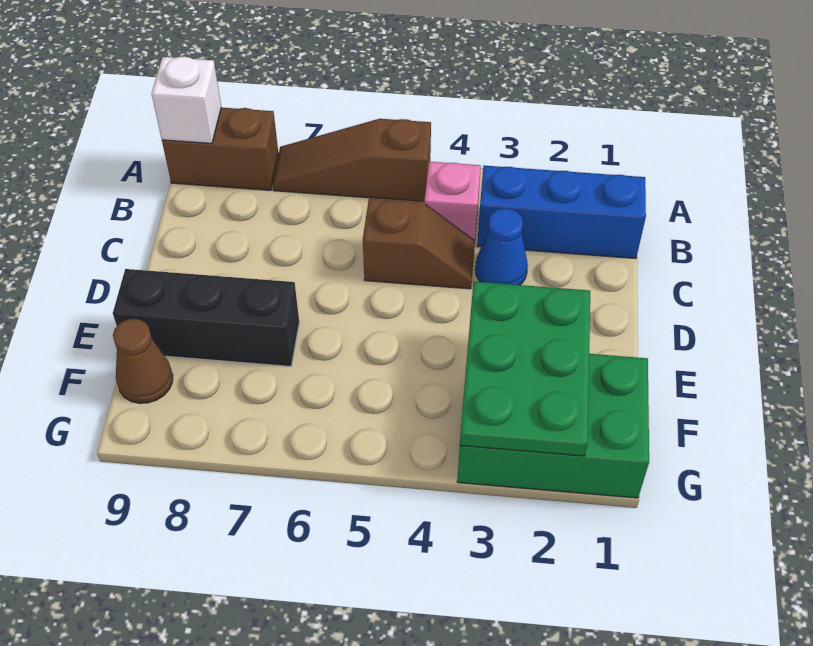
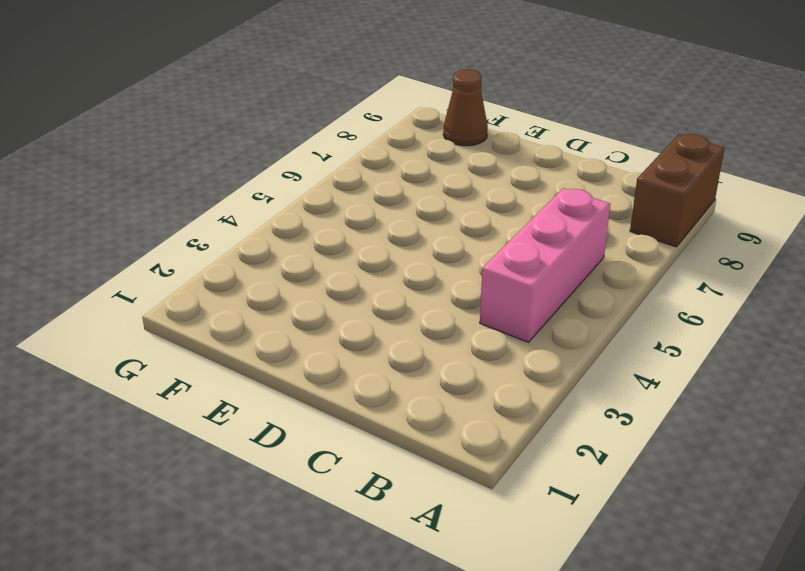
pink 1x3 brick [480,188,610,342] -> pink 1x1 brick [424,162,481,241]
none -> brown 1x3 slope [272,119,431,202]
none -> blue 1x3 brick [477,166,646,258]

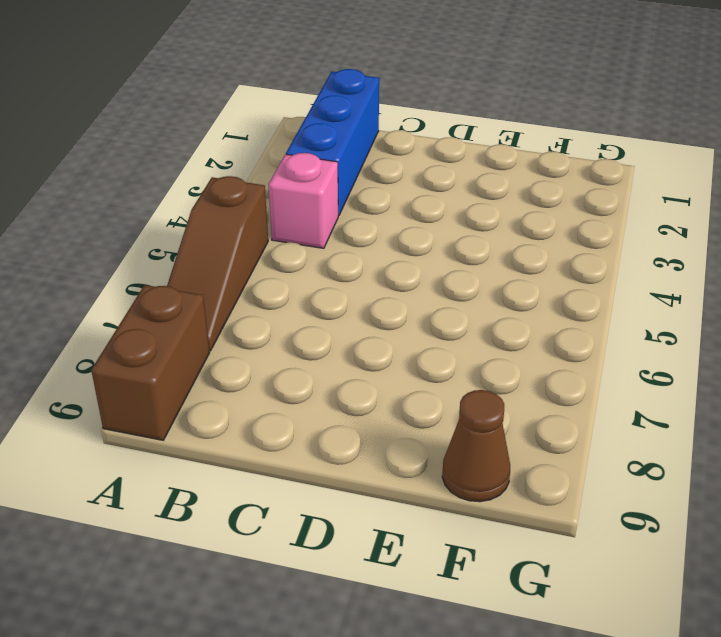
none -> blue 1x1 cone [475,208,528,285]
none -> brown 1x2 slope [363,199,475,289]

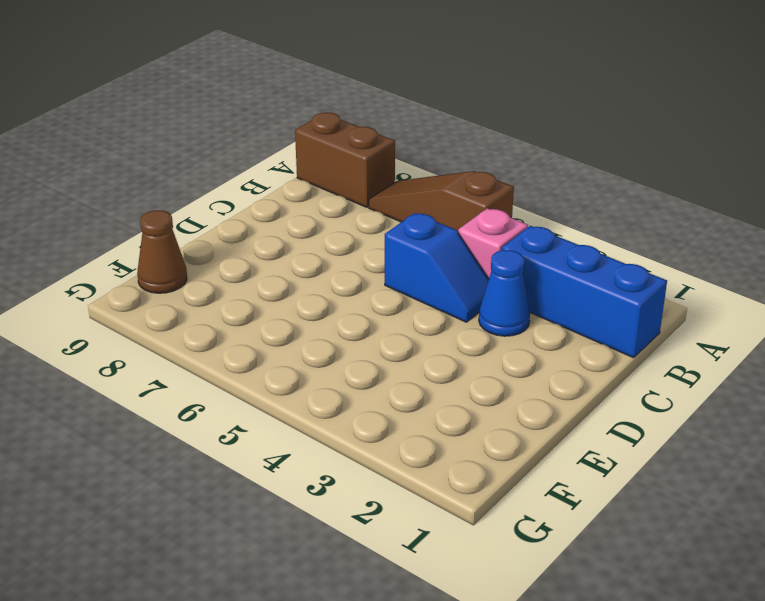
blue 1x2 slope [385,213,489,322] -> brown 1x2 slope [363,199,475,289]
none -> black 1x3 brick [113,269,299,366]
none -> green 2x3 brick [457,354,649,498]

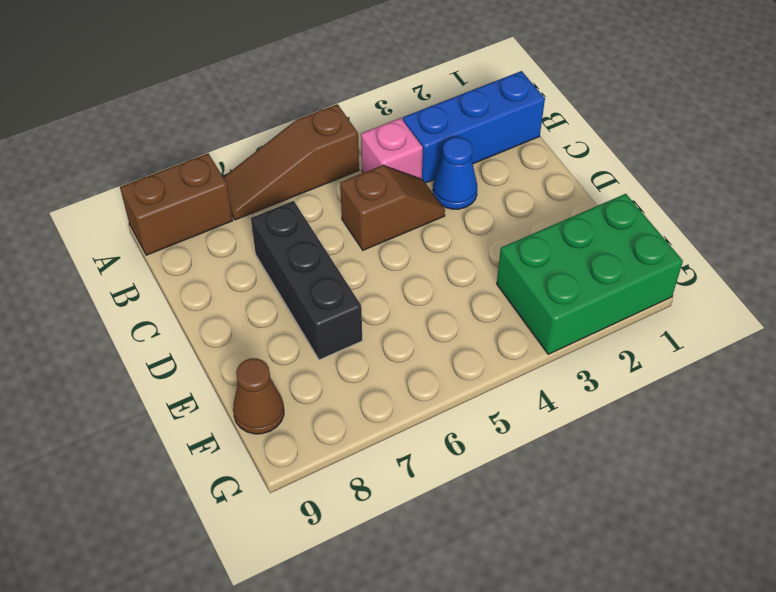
black 1x3 brick [251,201,362,360] -> black 1x3 brick turned to [113,269,299,366]
none -> white 1x1 brick [152,56,221,143]
none -> green 2x3 plate [460,282,590,456]

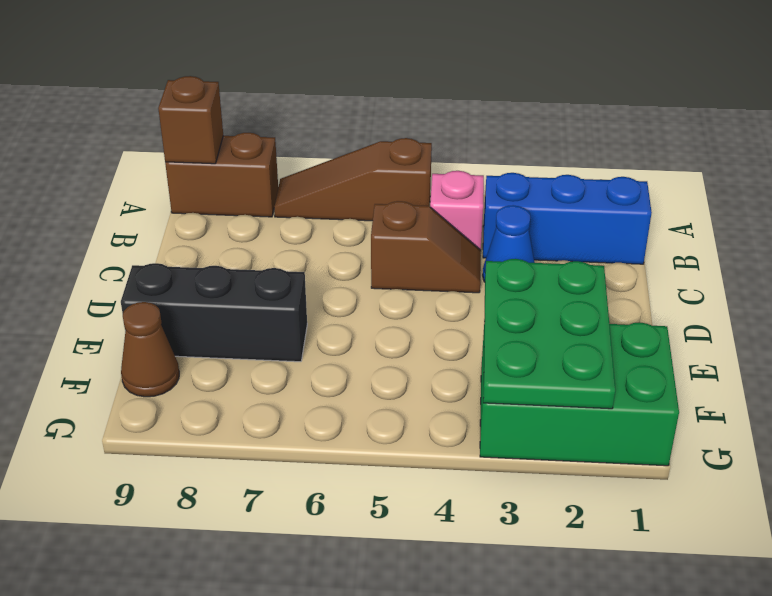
brown 1x1 brick [158,76,223,164] -> white 1x1 brick [152,56,221,143]

